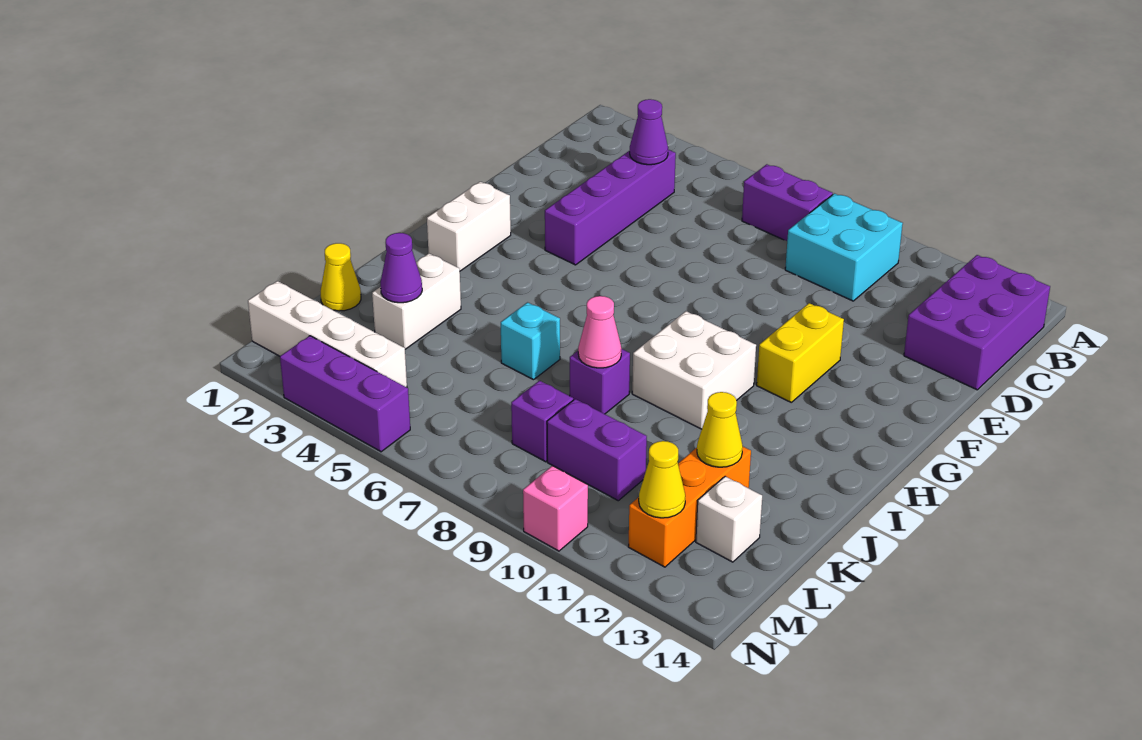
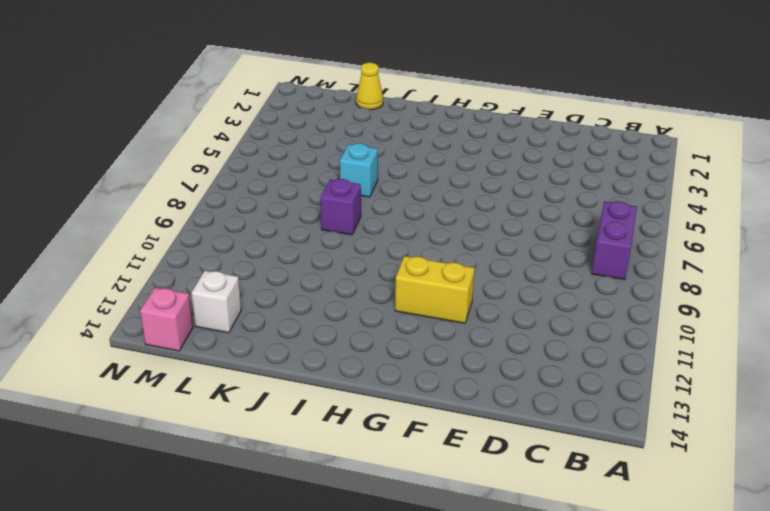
pink 1x1 brick [140,288,193,351] -> pink 1x1 brick moved to [523,466,588,551]
none -> cyan 2x2 brick [785,194,903,301]
none -> purple 2x3 brick [904,255,1050,390]
none -> purple 1x4 brick [545,150,676,265]

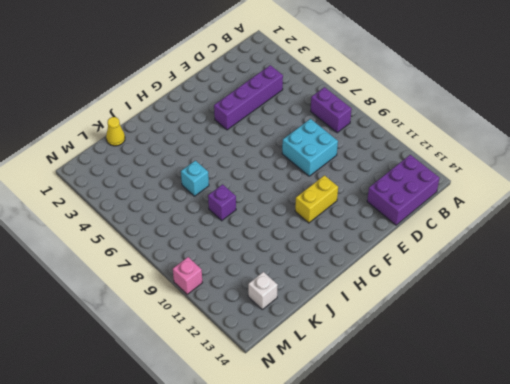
cyan 2x2 brick [282,119,338,176] -> cyan 2x2 brick moved to [785,194,903,301]
none -> white 1x2 brick [427,182,511,271]
none -> white 2x2 brick [632,311,756,429]
none -> white 1x2 brick [372,253,461,349]

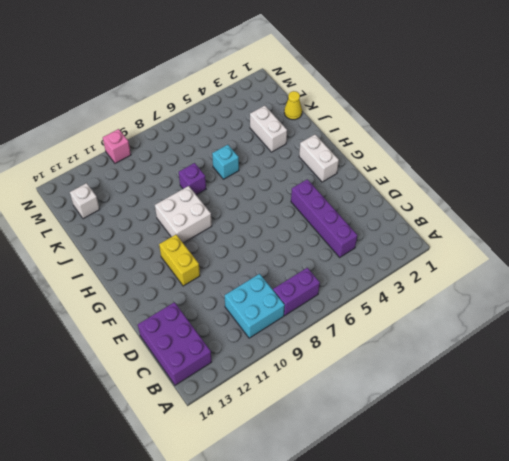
none -> orange 1x3 brick [628,447,751,567]
none -> purple 1x1 brick [511,381,573,462]
none -> purple 1x2 brick [547,399,647,501]

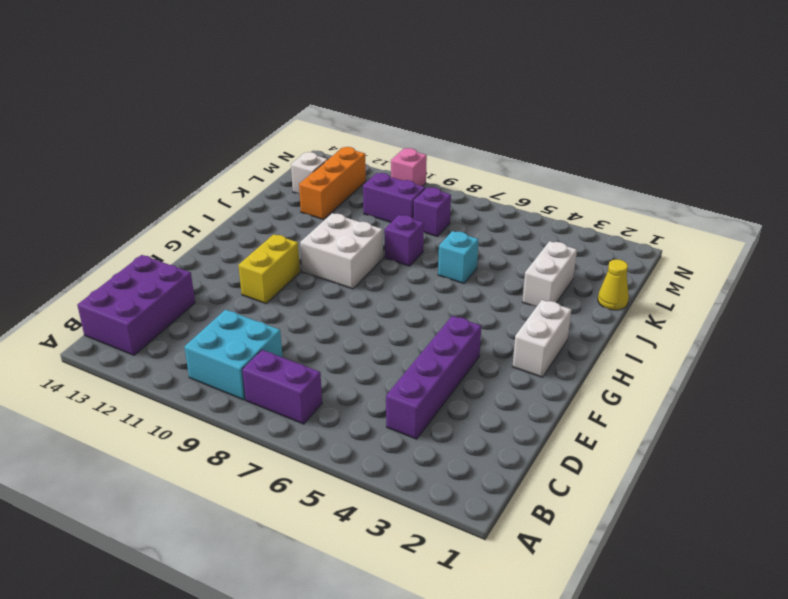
none -> white 1x4 brick [248,281,407,387]
none -> purple 1x3 brick [280,336,410,452]
none -> purple 1x1 cone [630,99,668,165]

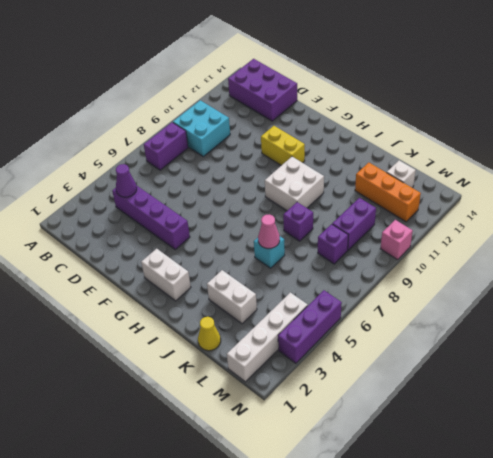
pink 1x1 cone [258,214,280,248] -> pink 1x1 cone moved to [578,296,621,368]
none -> purple 1x1 cone [380,233,422,303]
none -> yellow 1x1 cone [697,392,743,467]
none -> yellow 1x1 cone [639,441,685,518]

